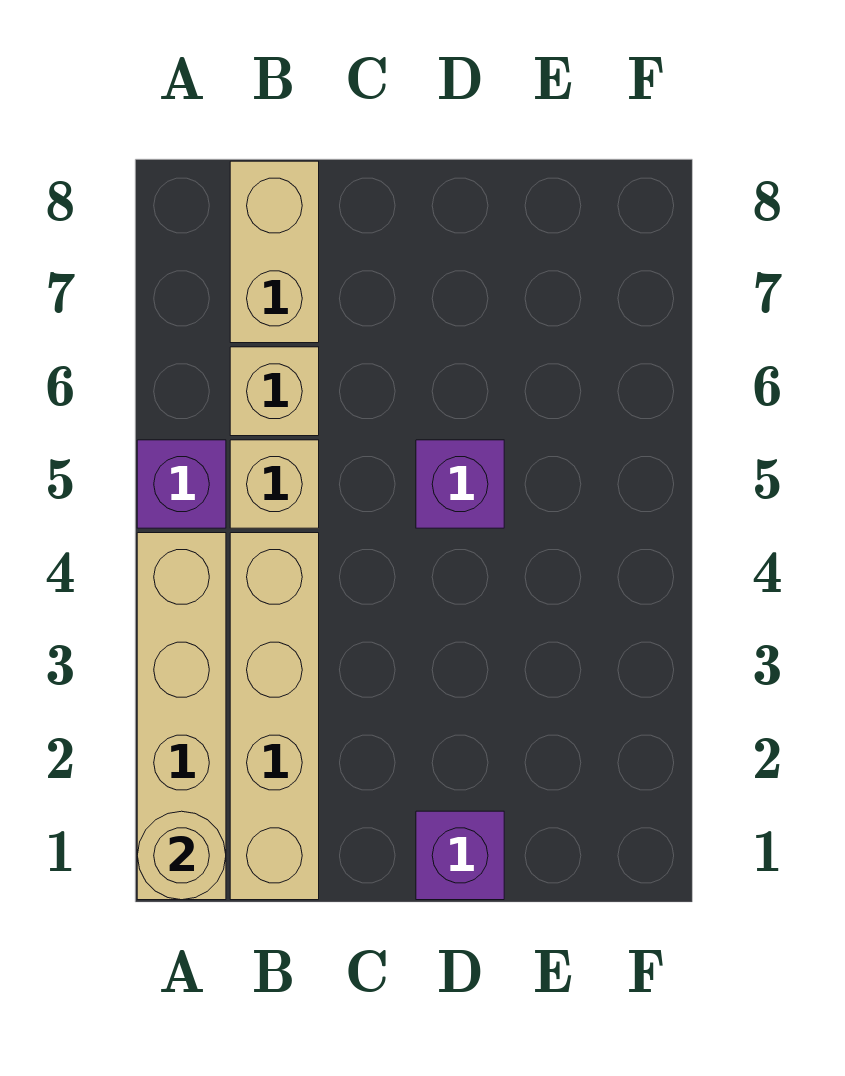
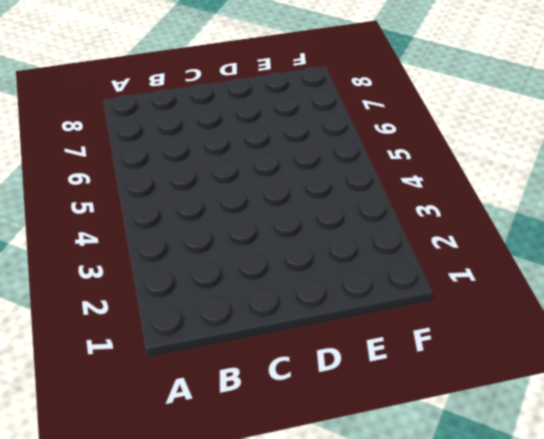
none -> tan 1x4 brick [137,533,226,900]
none -> purple 1x1 brick [137,440,226,528]

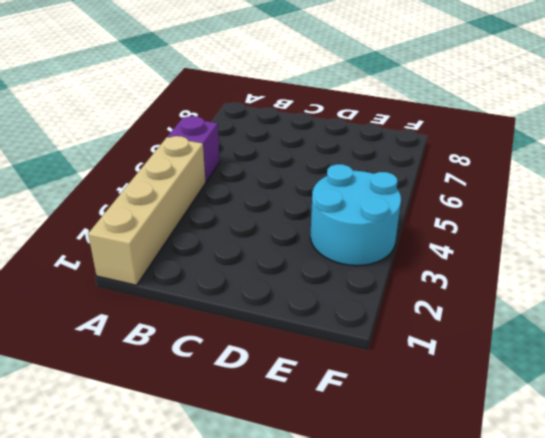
cyan 2x2 round brick [310,164,401,266] -> none
none -> tan 1x4 brick [230,533,319,900]
none -> tan 1x1 brick [230,440,319,528]

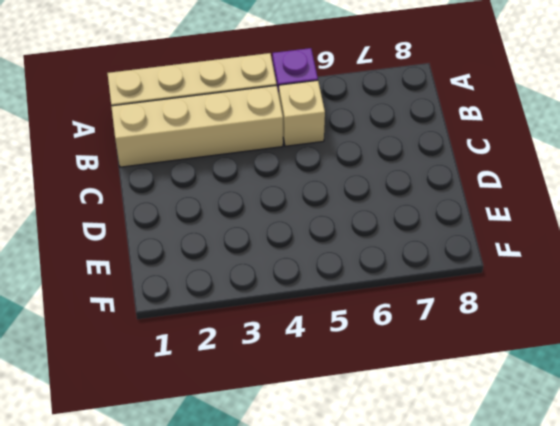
none -> tan 1x1 brick [230,347,319,436]
none -> tan 1x2 brick [230,161,319,343]

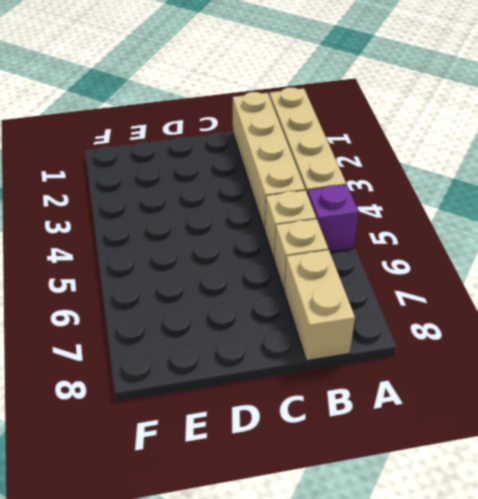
none -> purple 1x1 brick [416,811,504,900]
none -> purple 1x1 brick [416,440,504,528]

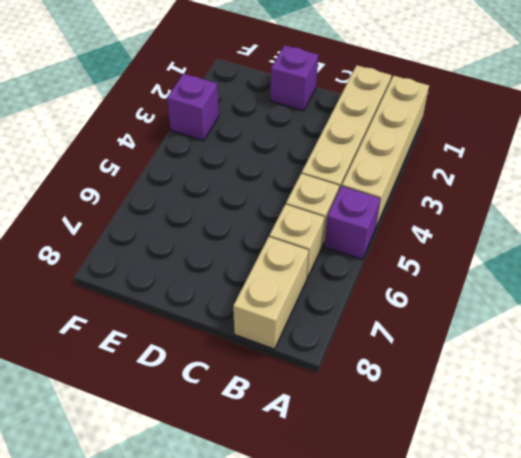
purple 1x1 brick [167,74,219,141] -> purple 1x1 brick moved to [416,440,504,528]
none -> tan 1x1 round brick [137,811,226,900]

